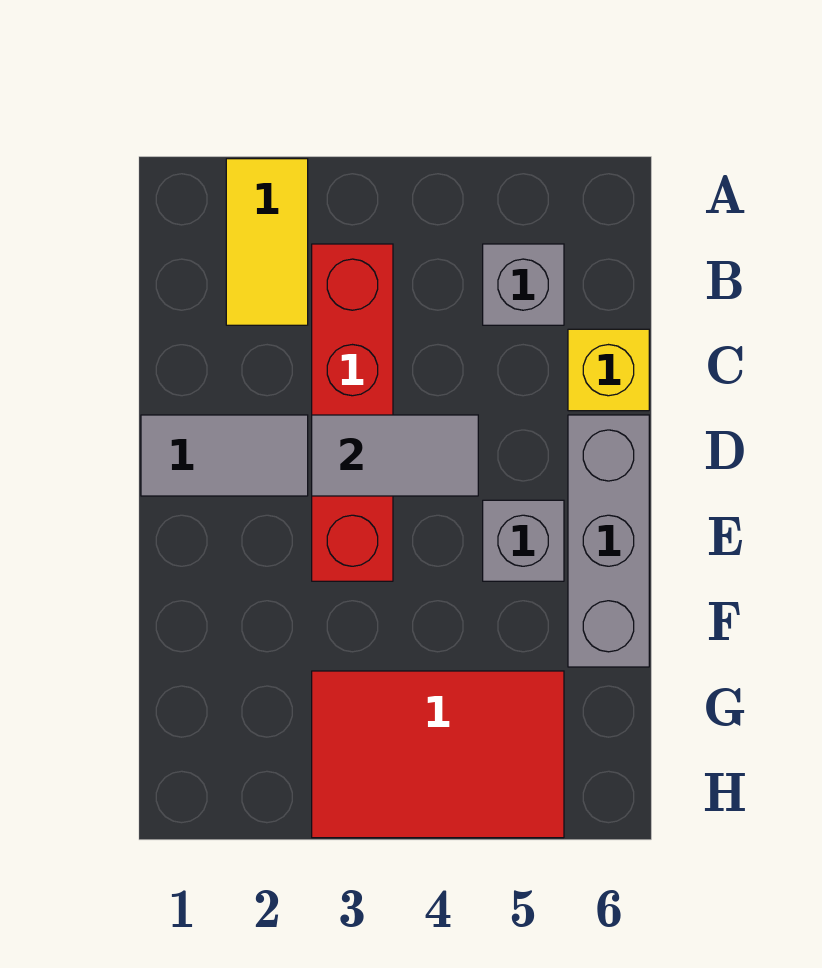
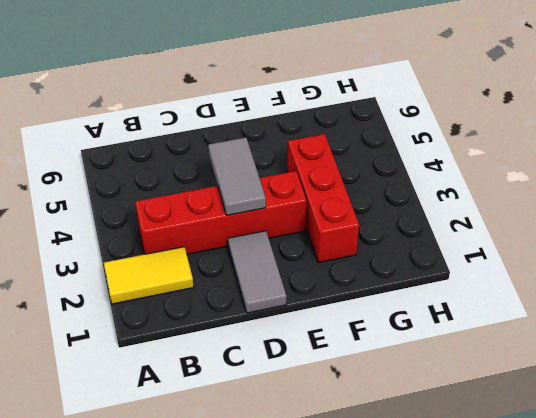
red 1x3 brick [287,134,359,263] -> none
none -> grey 1x1 brick [483,244,564,325]
none -> yellow 1x1 brick [568,329,649,411]

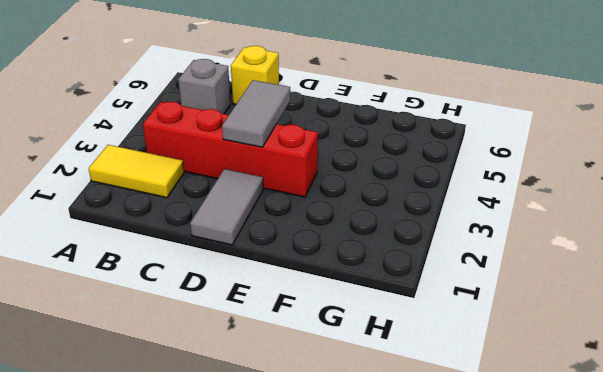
none -> grey 1x3 brick [568,415,649,667]
none -> grey 1x1 brick [483,500,564,581]

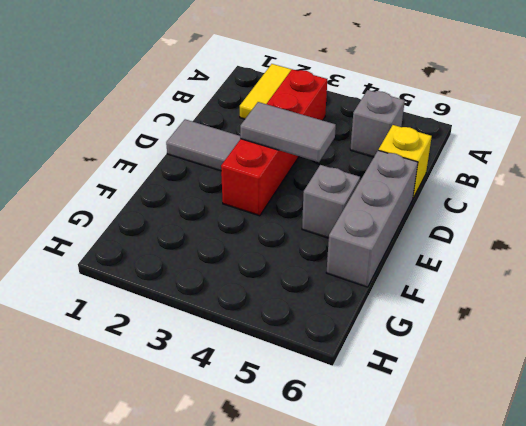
none -> red 2x3 tile [312,671,564,838]

